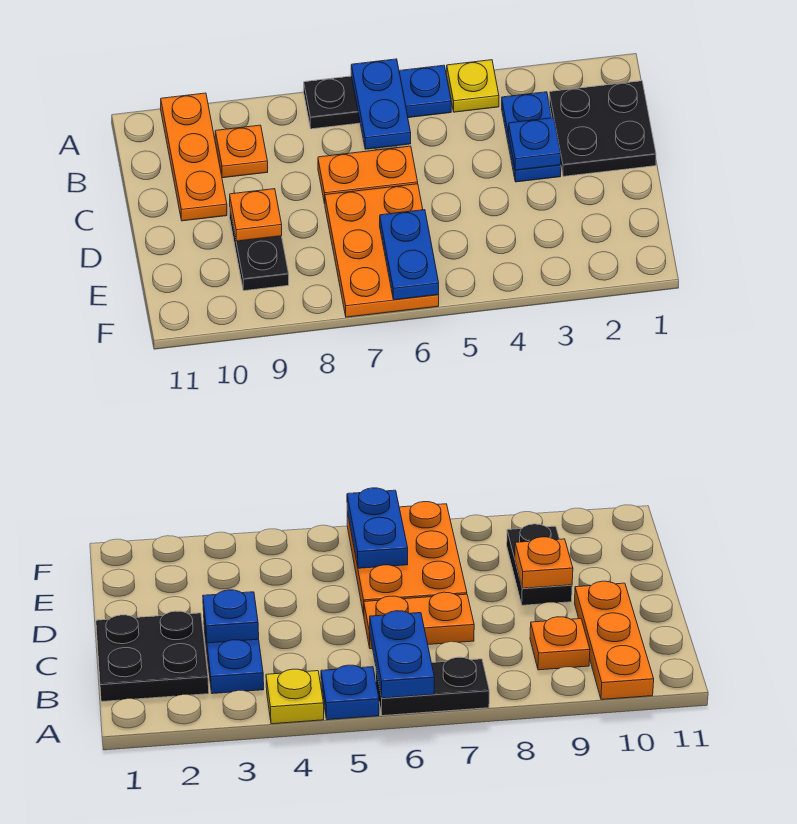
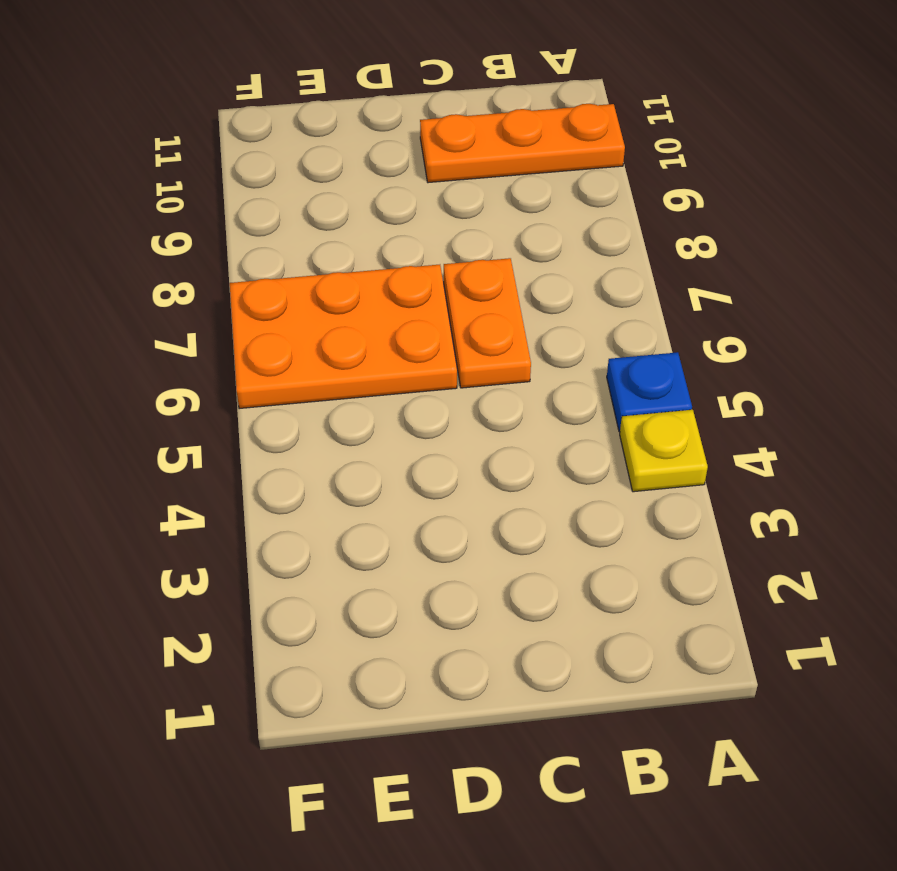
none -> black 1x2 plate [304,76,360,129]
none -> black 2x2 plate [549,81,656,176]
none -> blue 1x2 plate [502,92,561,182]

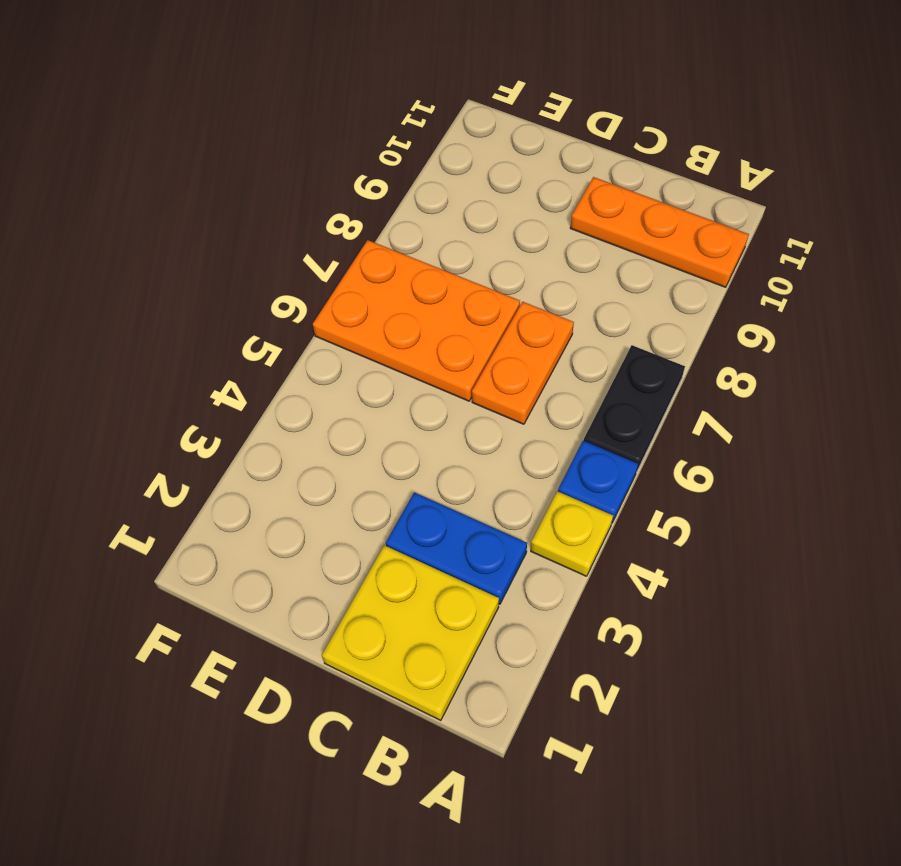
yellow 2x2 plate [322,545,499,720] -> black 2x2 plate [549,81,656,176]
none -> orange 1x1 plate [215,125,268,178]
none -> black 1x2 plate [230,211,289,291]
none -> blue 1x2 plate [351,59,411,149]

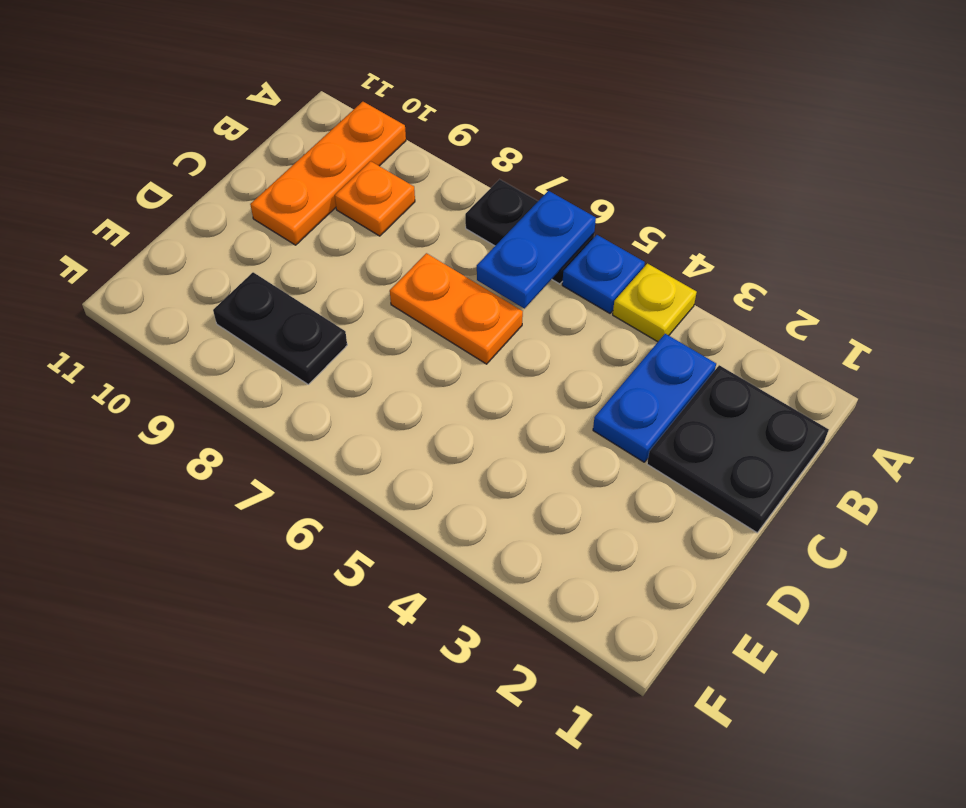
black 1x2 plate [213,272,347,384] -> black 1x2 plate turned to [230,211,289,291]
none -> orange 2x3 plate [325,184,439,317]
none -> blue 1x1 plate [509,118,561,170]
none -> orange 1x1 plate [230,189,282,241]

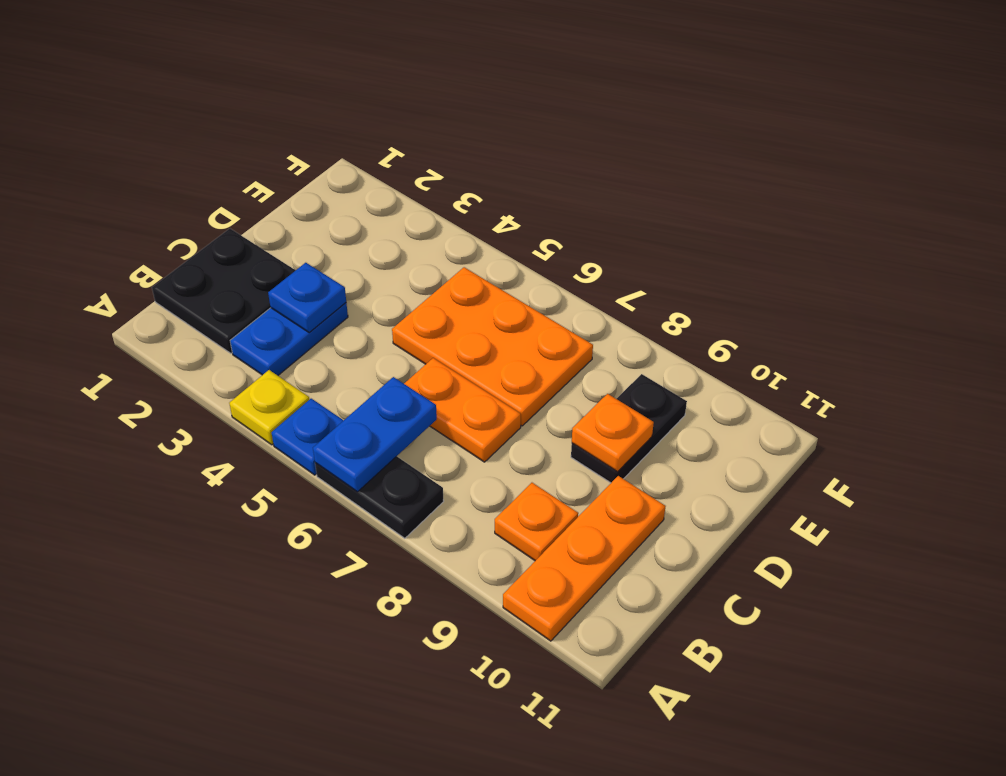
orange 2x3 plate [392,267,593,426] -> orange 2x3 plate turned to [325,184,439,317]
none -> blue 1x2 plate [380,210,439,300]

